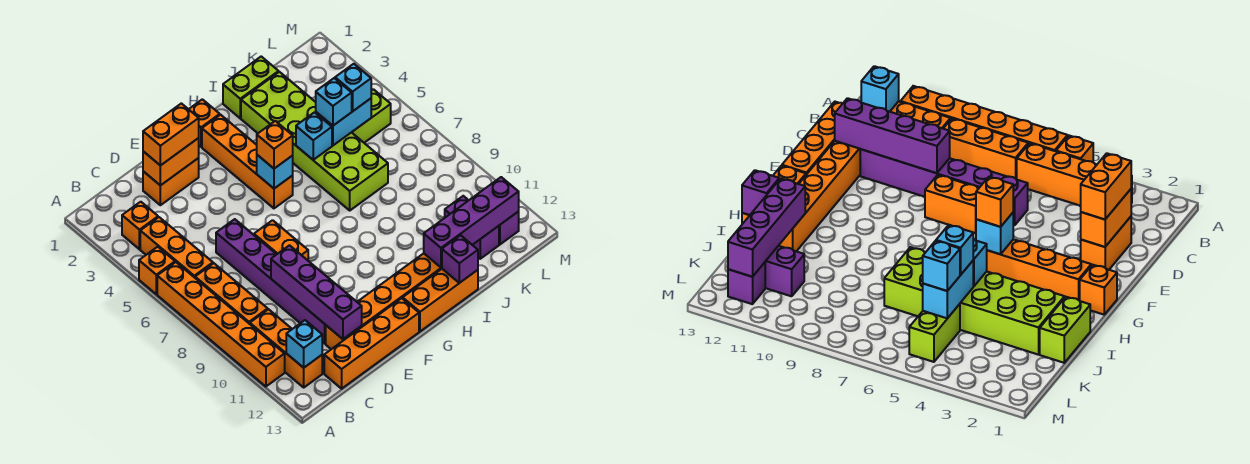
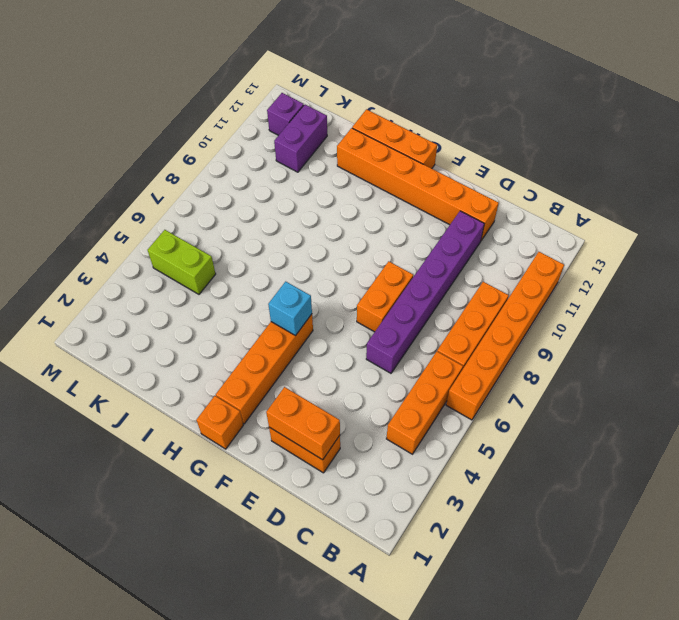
none -> orange 1x1 brick [139,247,175,294]
none -> orange 1x1 brick [122,202,158,249]
none -> orange 1x3 brick [250,309,322,387]
none -> orange 1x4 brick [324,298,419,389]

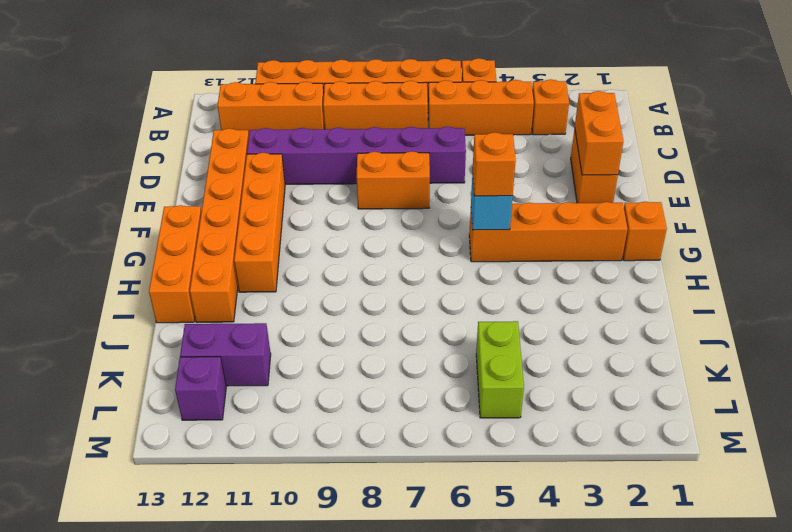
orange 1x4 brick [234,153,285,292] -> orange 1x4 brick moved to [324,298,419,389]
none -> lime 1x2 brick [223,57,279,118]
none -> lime 2x6 brick [241,72,388,210]
none -> cyan 1x1 brick [286,320,322,368]
none -> purple 1x4 brick [271,245,362,339]

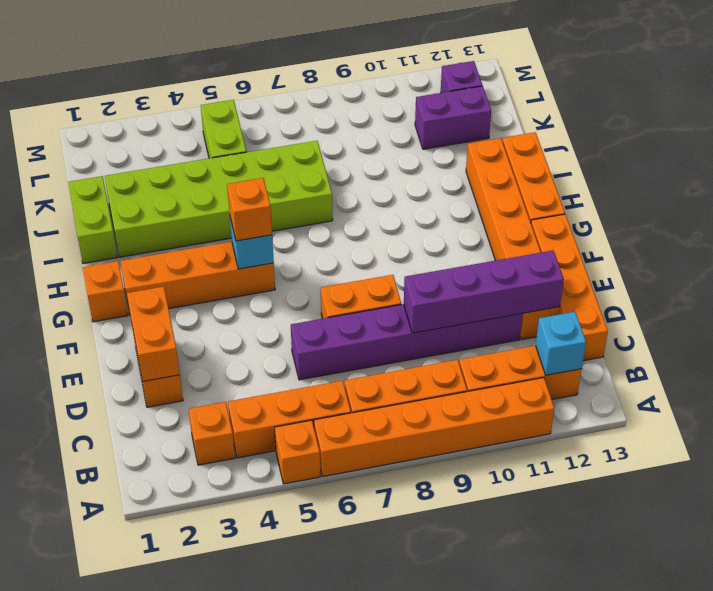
none -> cyan 1x1 brick [296,112,332,160]
none -> purple 1x4 brick [424,177,519,268]
none -> purple 1x1 brick [442,235,478,283]
none -> cyan 1x2 brick [316,99,371,146]

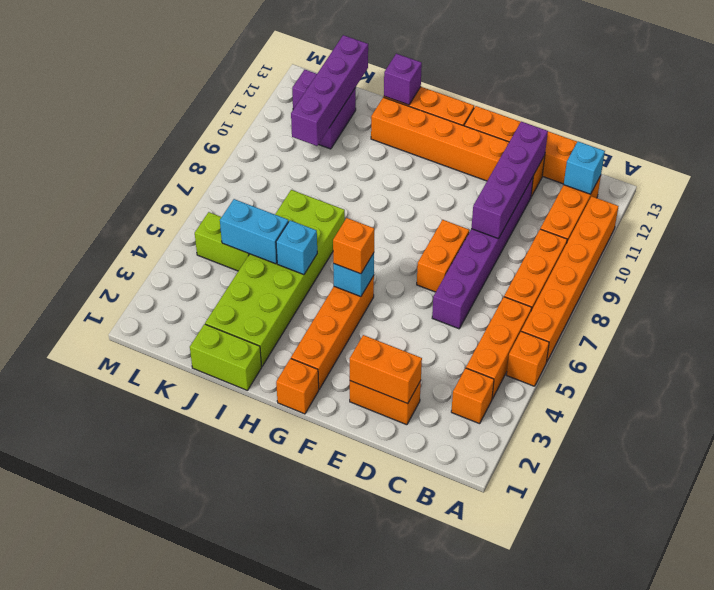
purple 1x4 brick [291,35,368,146] -> purple 1x4 brick turned to [424,177,519,268]
none -> orange 1x2 brick [143,103,199,166]
none -> cyan 1x1 brick [316,78,352,126]
none -> cyan 1x1 brick [335,64,371,112]

